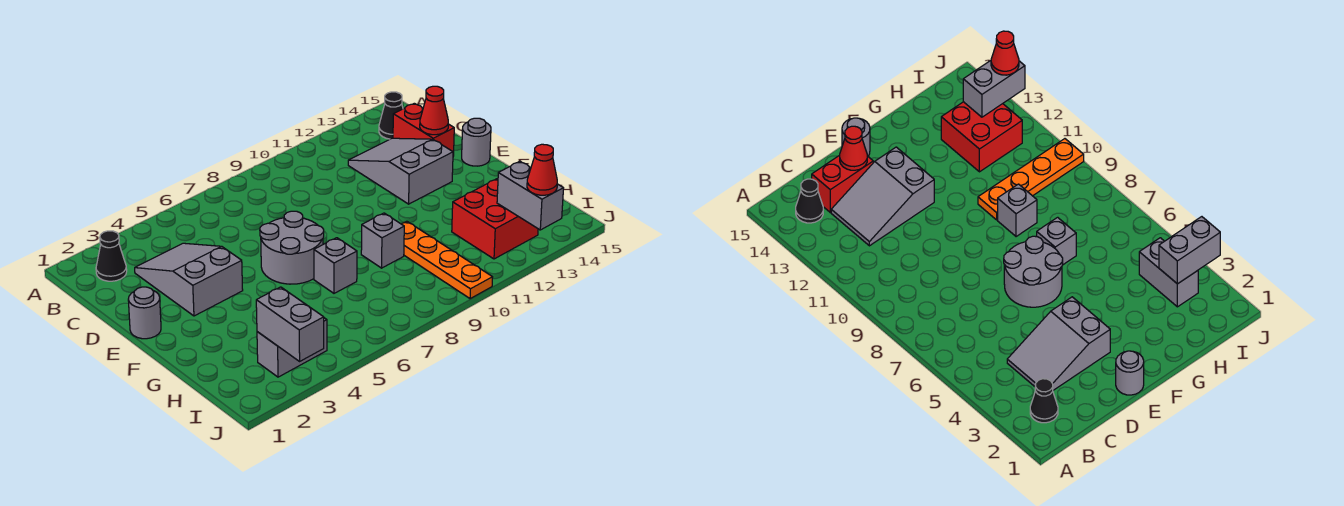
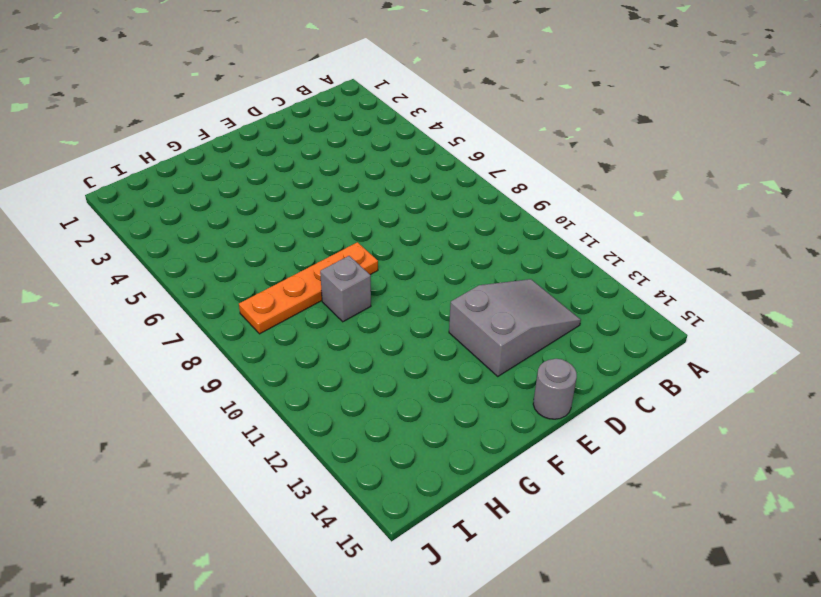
orange 1x4 plate [239,242,378,334] -> orange 1x4 plate moved to [401,221,493,299]
none -> black 1x1 cone [96,231,127,281]
none -> black 1x1 cone [379,92,403,139]
none -> grey 2x3 slope [135,243,243,316]

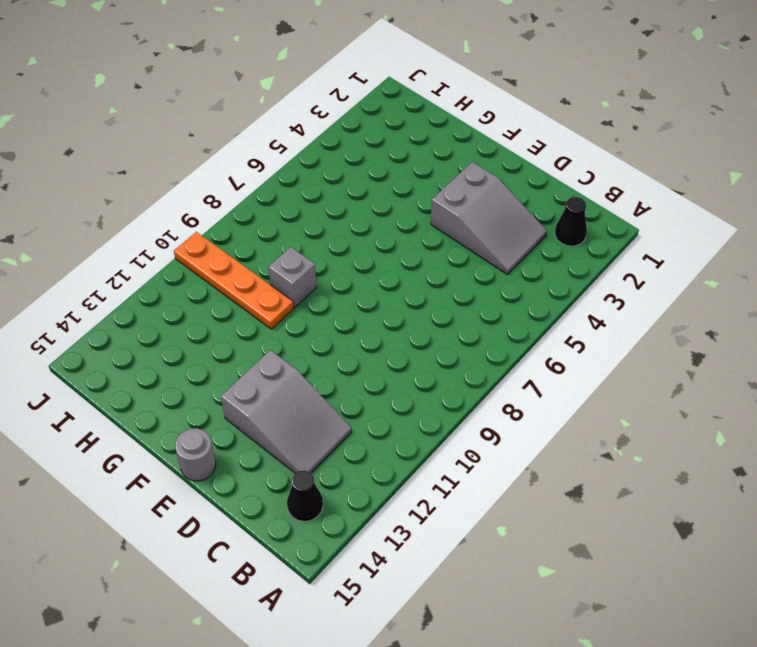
none -> red 1x2 brick [393,103,454,156]
none -> grey 1x1 round brick [128,287,161,339]
none -> grey 2x2 round brick [260,211,324,284]

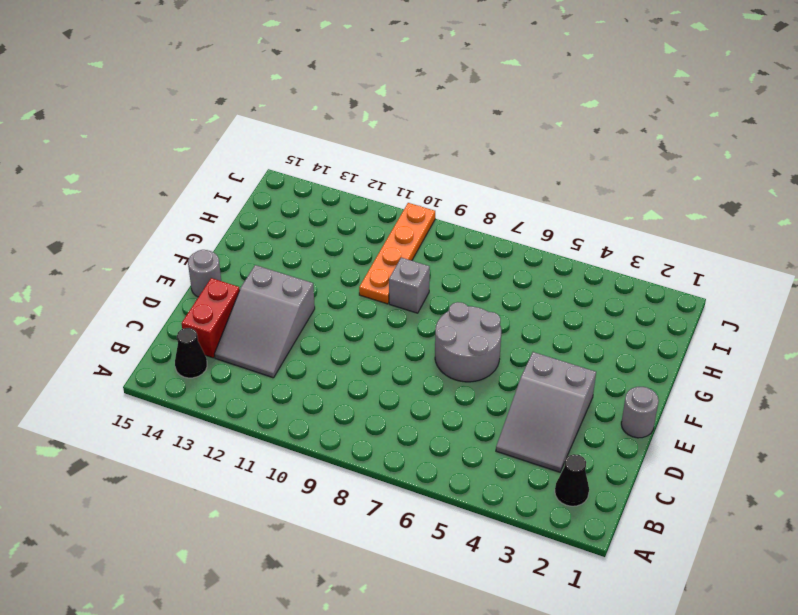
none -> grey 1x1 brick [314,238,357,293]
none -> red 2x2 brick [452,179,538,259]
none -> grey 1x2 brick [257,318,327,377]

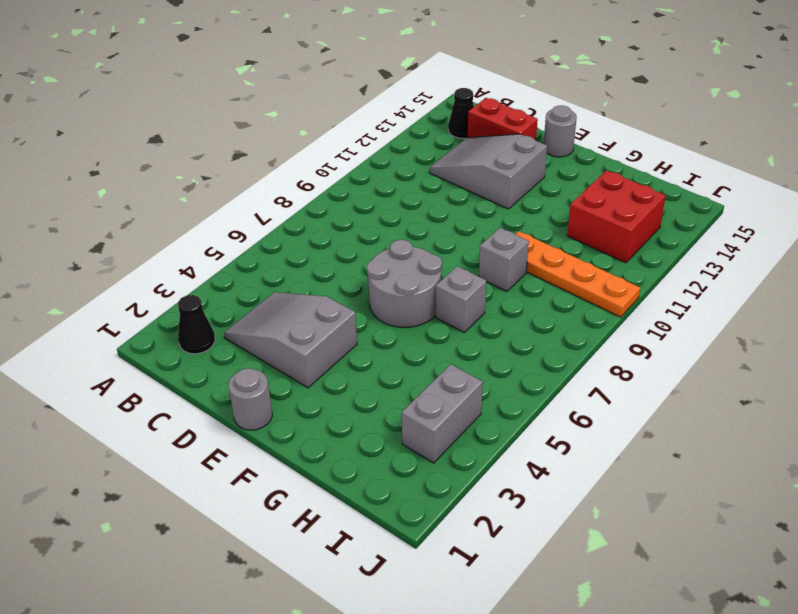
none -> red 1x1 cone [420,86,448,135]
none -> grey 1x2 brick [256,287,324,361]
none -> grey 1x2 brick [497,161,564,230]

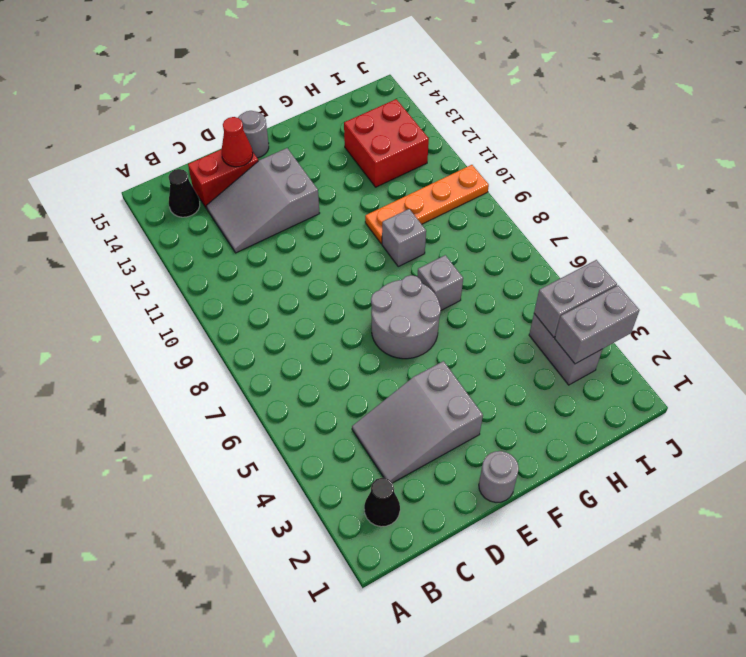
grey 1x2 brick [534,260,617,337] -> grey 1x2 brick moved to [497,161,564,230]
none -> red 1x1 cone [527,144,557,195]

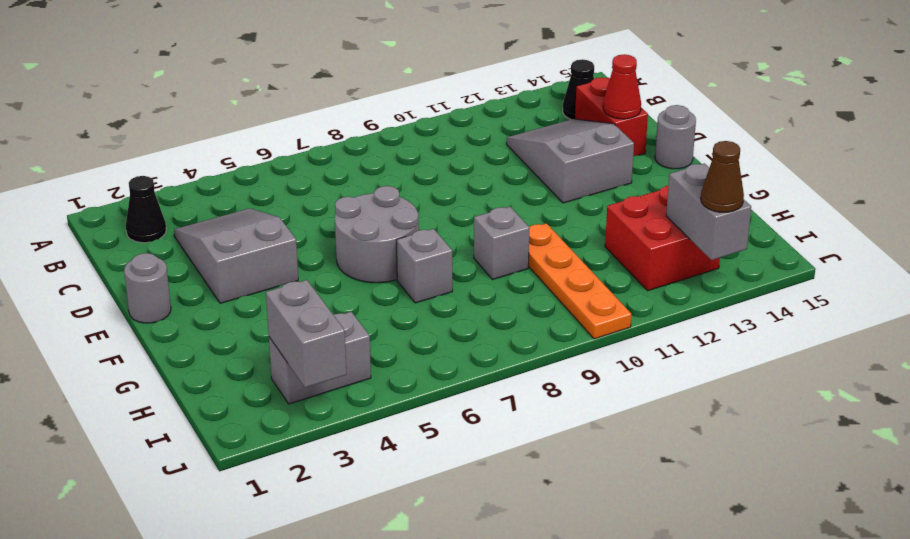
brown 1x1 cone [701,141,744,212] -> red 1x1 cone [527,144,557,195]

